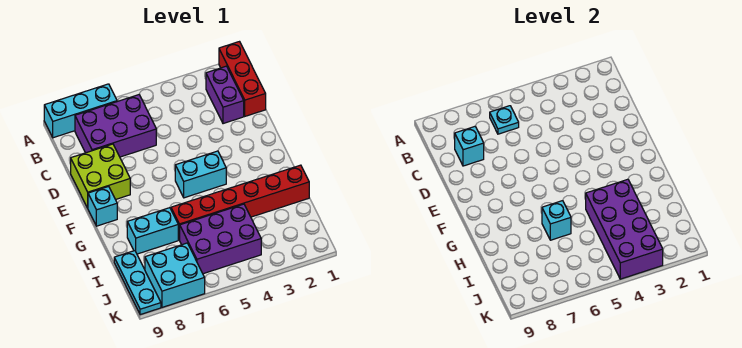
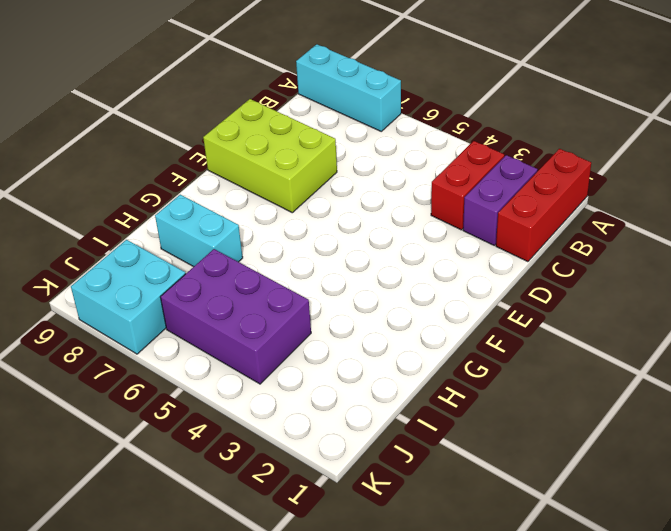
red 1x2 brick [431,141,504,230] -> none
lime 2x3 brick [203,99,337,213] -> lime 2x2 brick [71,144,130,208]
none -> purple 2x3 brick [75,95,156,157]
none -> cyan 1x2 brick [175,151,226,198]
none -> cyan 1x1 brick [88,186,117,226]

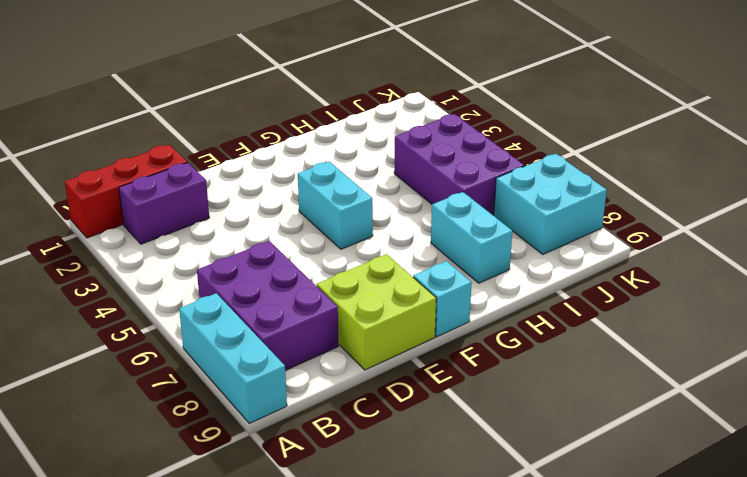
none -> red 1x6 brick [171,165,309,240]
none -> cyan 1x3 plate [114,251,161,315]
none -> cyan 1x1 plate [490,106,519,134]

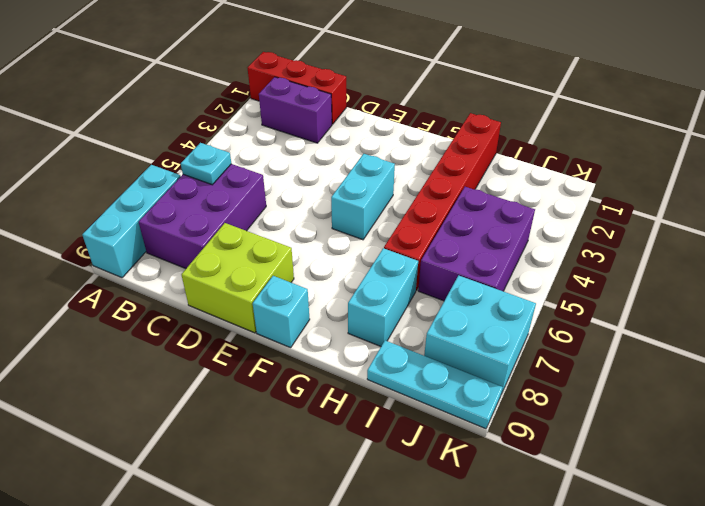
none -> cyan 1x1 brick [455,126,484,166]
none -> purple 2x4 brick [586,179,663,279]
none -> cyan 1x1 brick [542,201,571,240]

